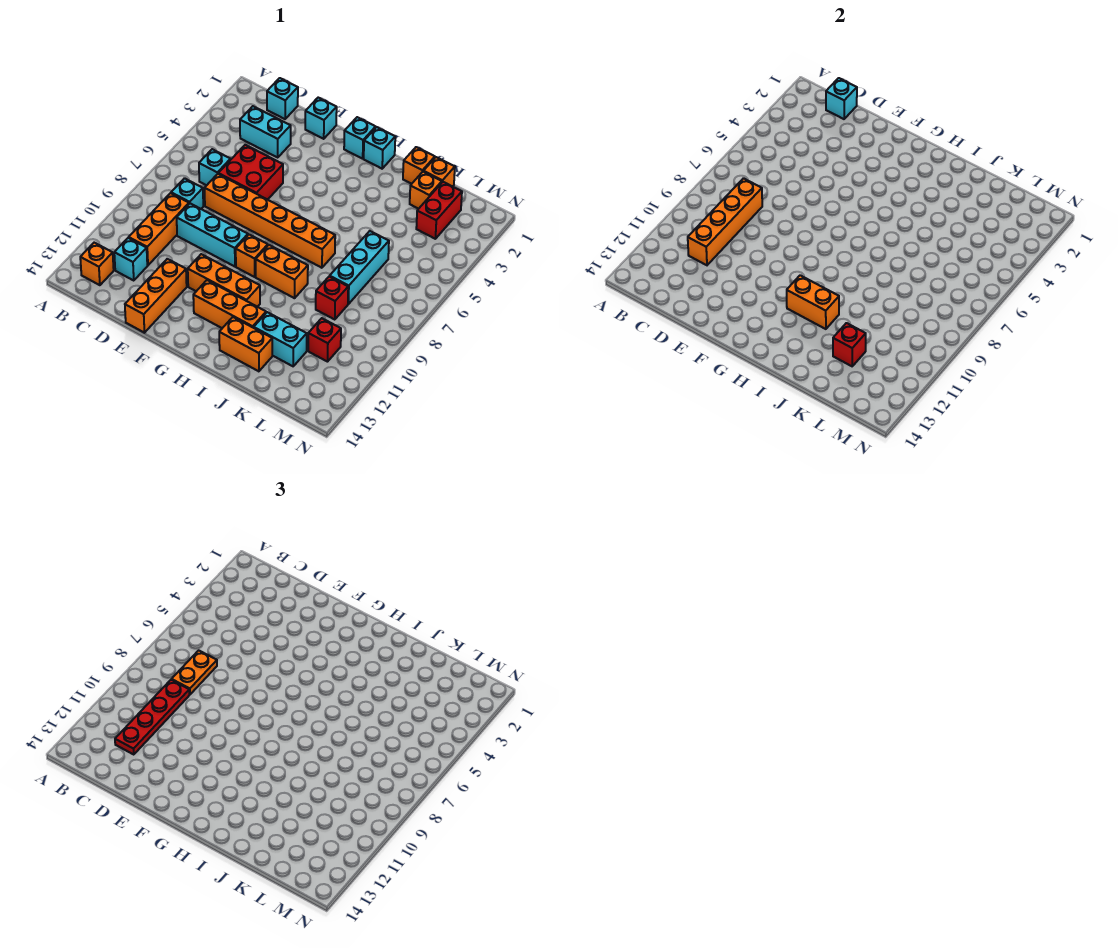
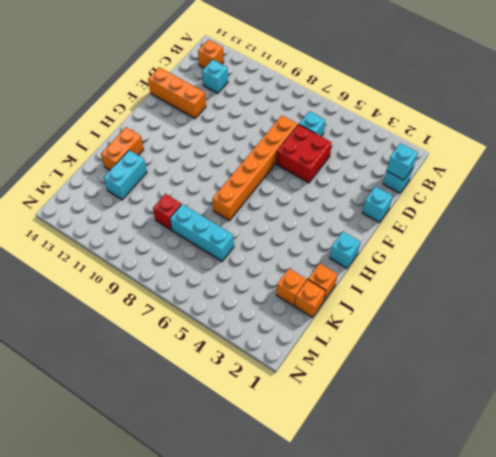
none -> cyan 1x2 brick [240,106,291,157]
none -> cyan 1x1 brick [171,178,203,209]
none -> orange 1x3 brick [129,193,189,265]
none -> cyan 1x3 brick [177,203,248,267]

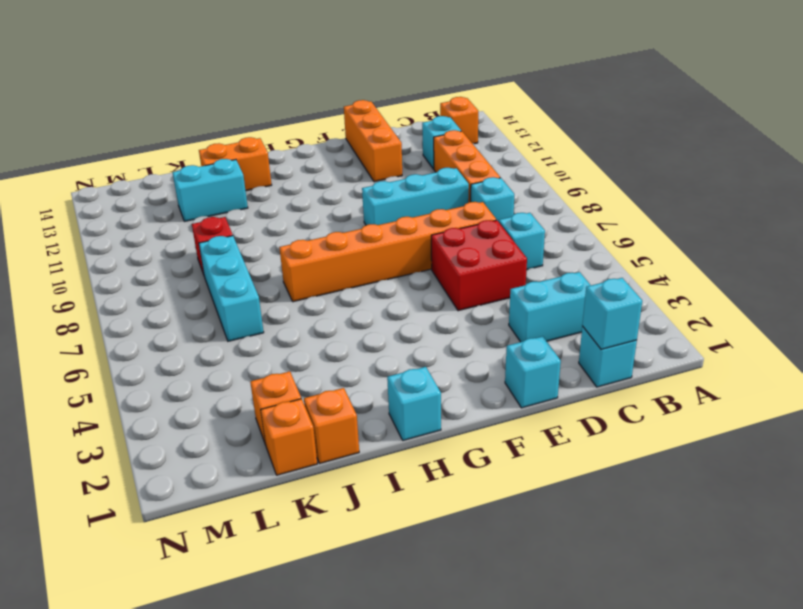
none -> orange 1x3 brick [188,254,260,307]
none -> cyan 1x1 brick [344,117,376,159]
none -> orange 1x1 brick [236,235,268,277]
none -> orange 1x3 brick [193,280,266,328]

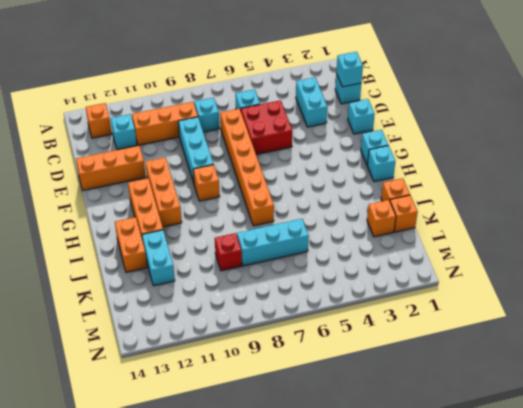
none -> orange 1x2 brick [256,245,308,298]
none -> red 1x2 brick [416,182,462,239]
none -> red 1x1 brick [308,318,341,362]
none -> orange 1x4 brick [688,178,762,265]

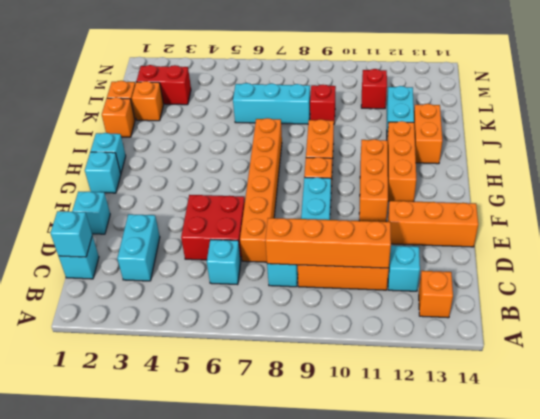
none -> orange 1x2 brick [787,275,839,329]
none -> red 1x1 brick [833,323,866,366]
none -> orange 1x2 plate [172,650,217,694]
none -> red 1x4 plate [115,680,189,754]

